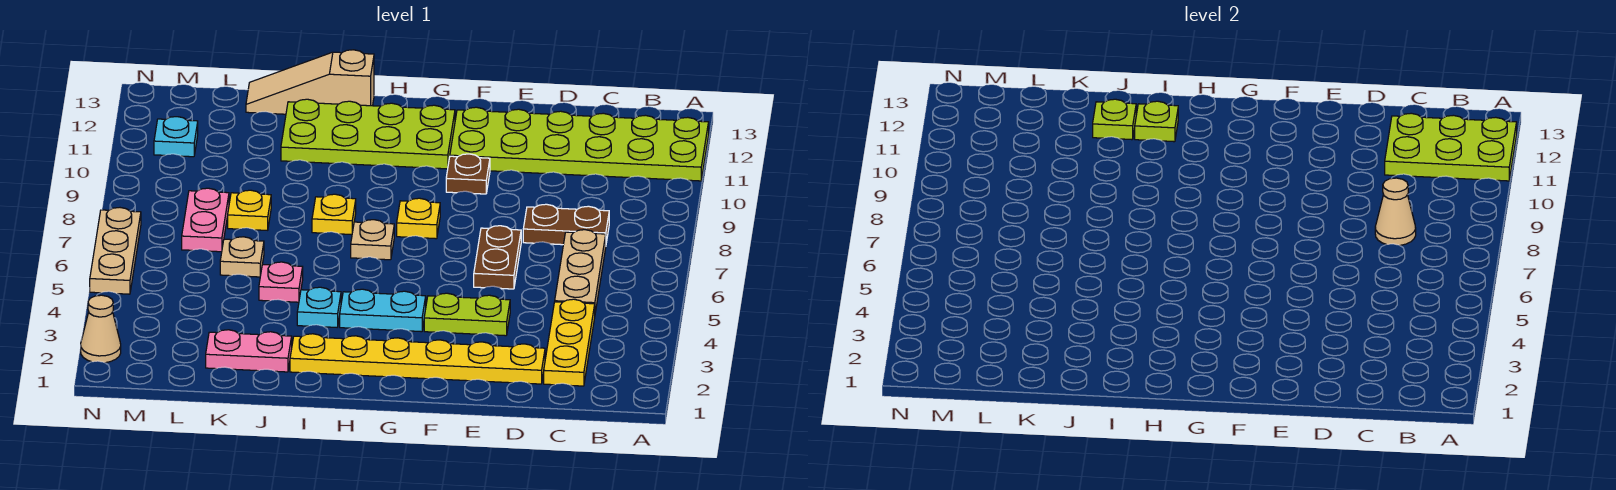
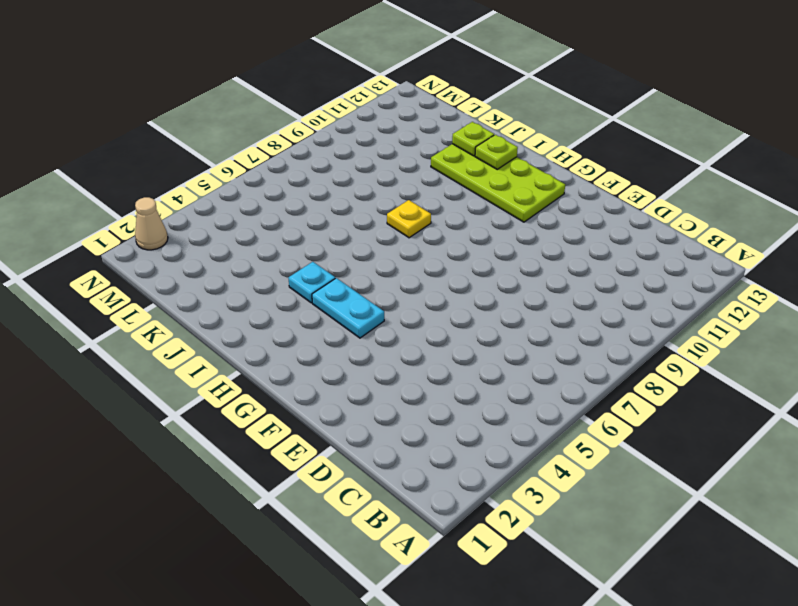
none -> lime 2x6 plate [450,107,709,181]
none -> yellow 1x3 plate [544,299,595,386]
none -> tan 1x3 plate [555,230,606,312]

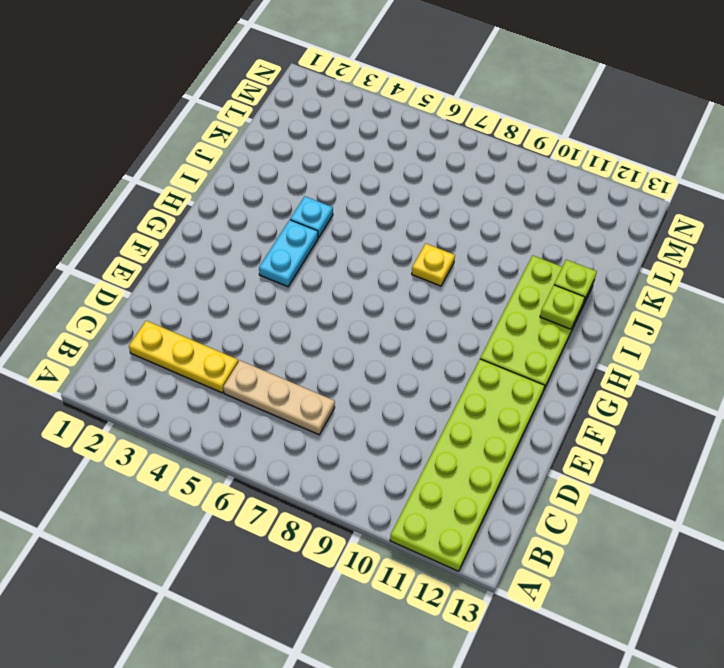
none -> brown 1x2 plate [523,204,609,245]
none -> yellow 1x6 plate [290,334,545,384]
none -> lime 1x2 plate [424,293,510,336]

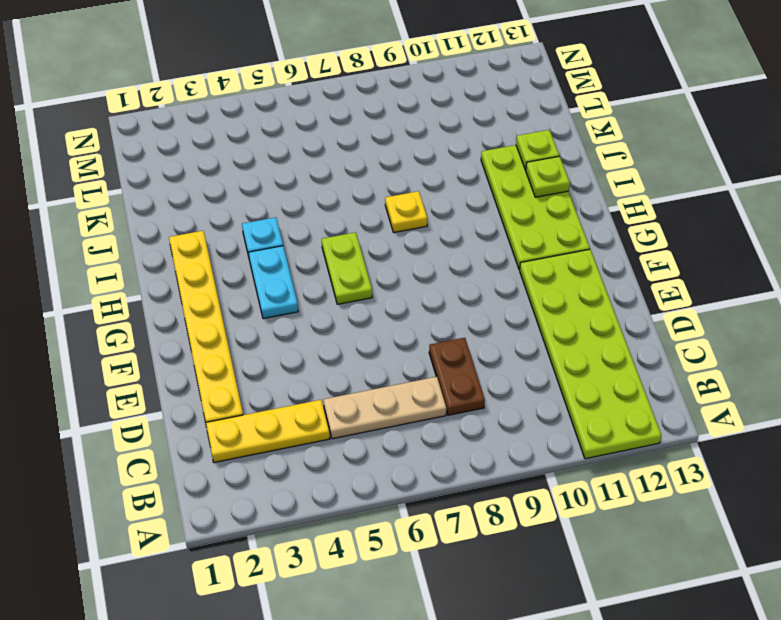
lime 1x2 plate [322,232,372,304] -> lime 1x2 plate moved to [424,293,510,336]
none -> brown 1x2 plate [474,226,521,289]
none -> brown 1x1 plate [446,154,490,194]
none -> yellow 1x1 plate [397,198,440,239]

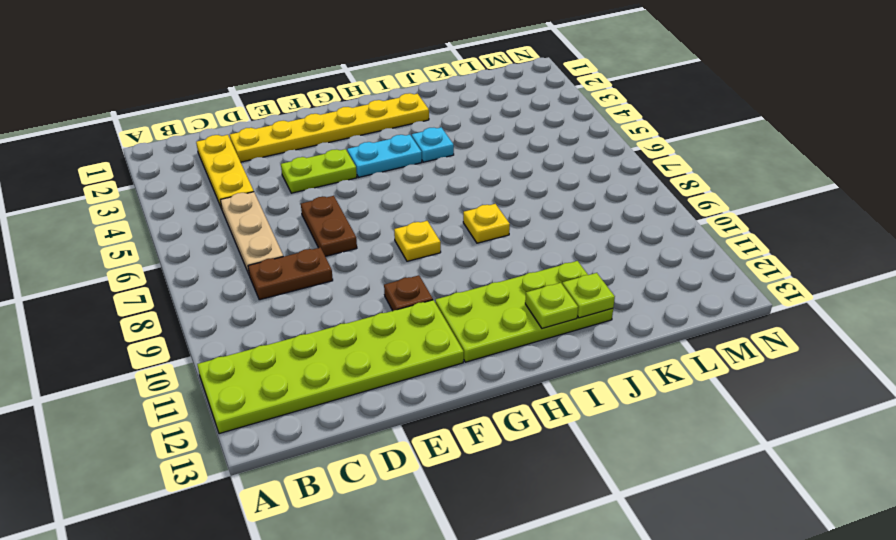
none -> tan 1x1 plate [351,220,394,260]
none -> tan 1x3 slope [246,50,374,114]
none -> pink 1x2 plate [206,330,292,372]

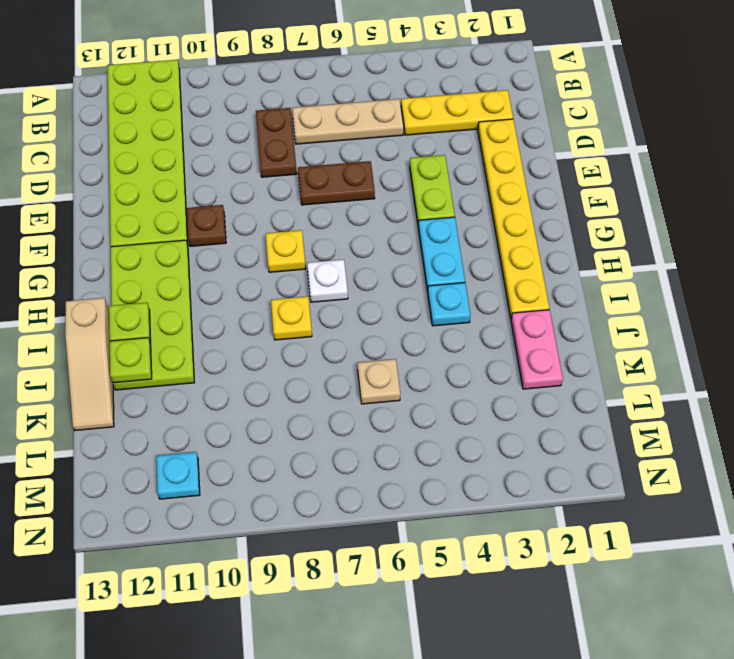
white 1x1 plate [307,260,348,302] -> tan 1x1 plate [351,220,394,260]
none -> pink 1x1 plate [259,262,303,302]
none -> yellow 1x1 plate [228,190,271,230]
none -> pink 1x2 plate [182,188,229,252]

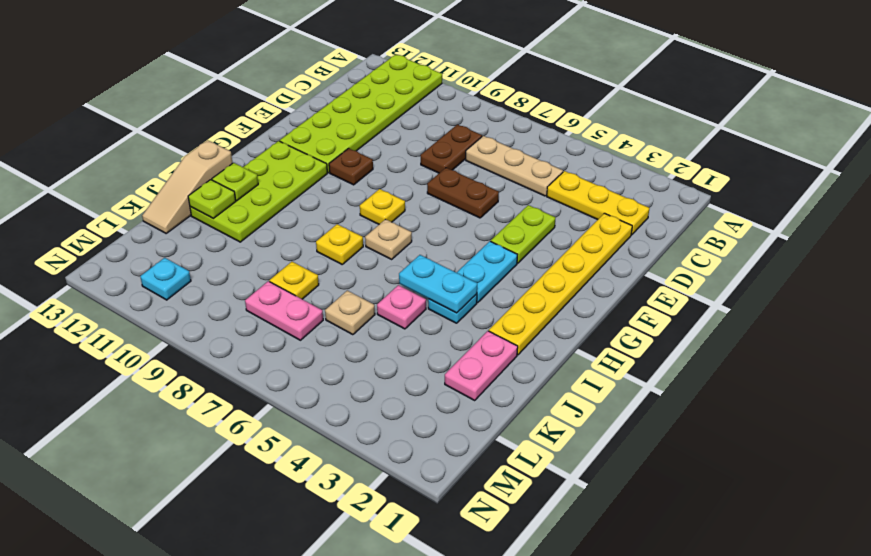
cyan 1x2 plate [399,255,477,313] -> none
none -> tan 1x1 cone [81,295,121,363]
none -> tan 1x3 plate [90,208,141,294]
none -> lime 2x3 plate [1385,113,1517,181]

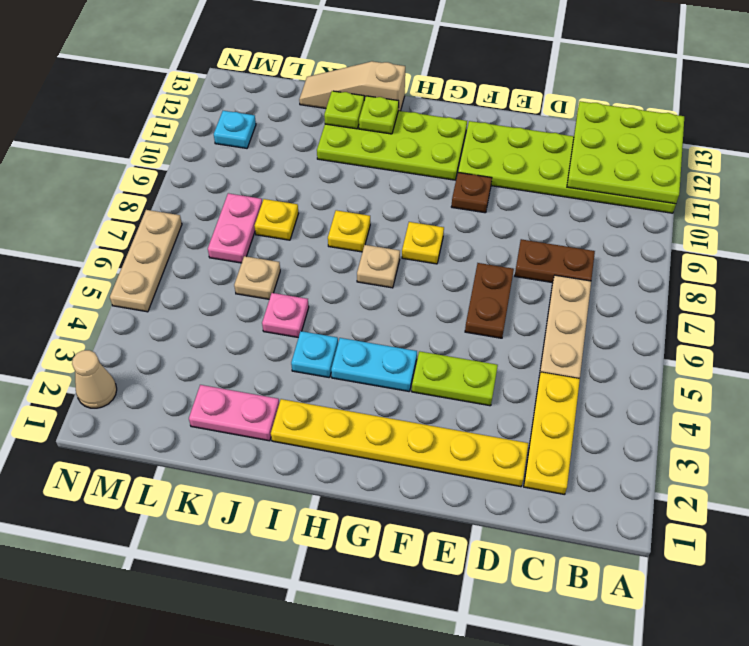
lime 3x3 plate [567,101,684,204] -> lime 2x3 plate [1385,113,1517,181]
none -> tan 1x1 cone [1375,178,1416,245]

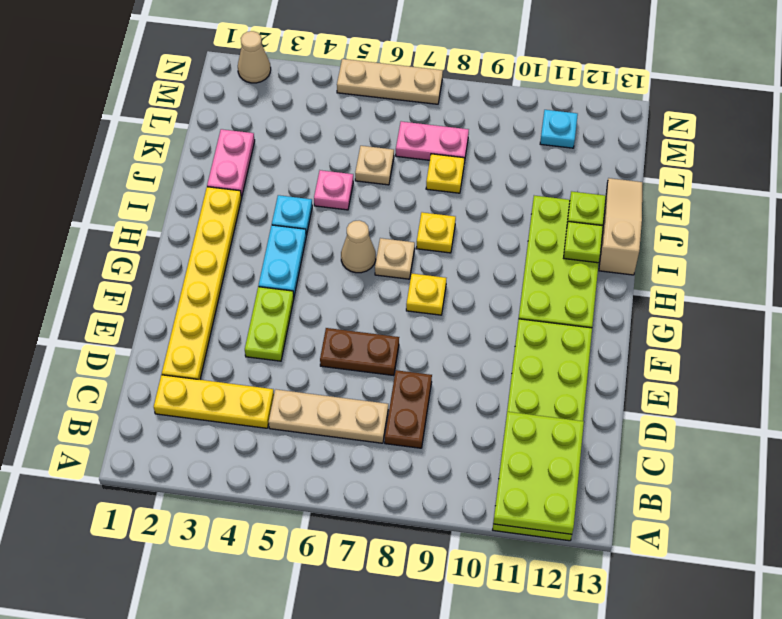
tan 1x1 cone [341,220,376,273] -> tan 1x1 cone moved to [1375,178,1416,245]
none -> brown 1x1 plate [446,154,490,194]

